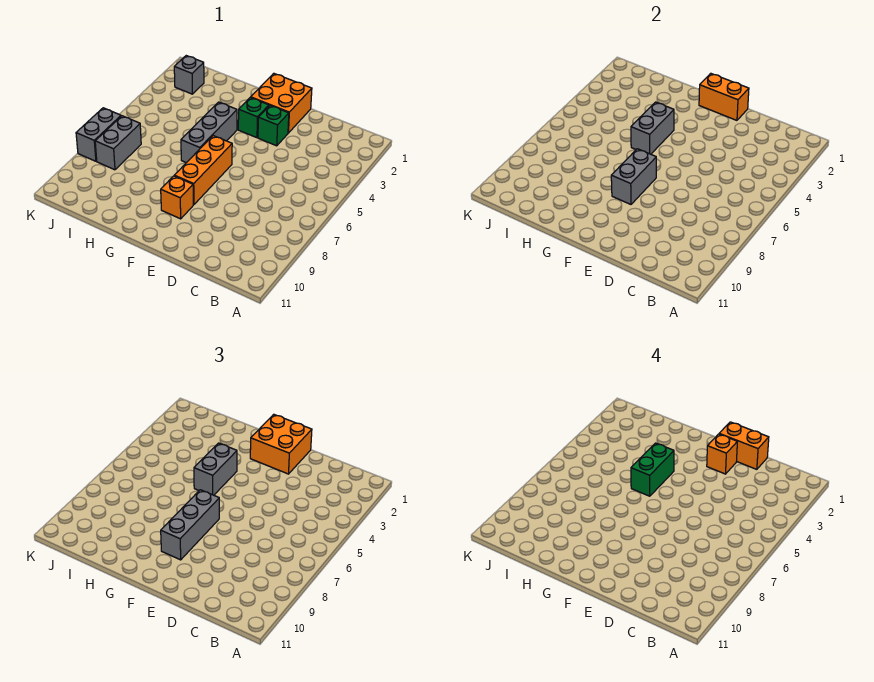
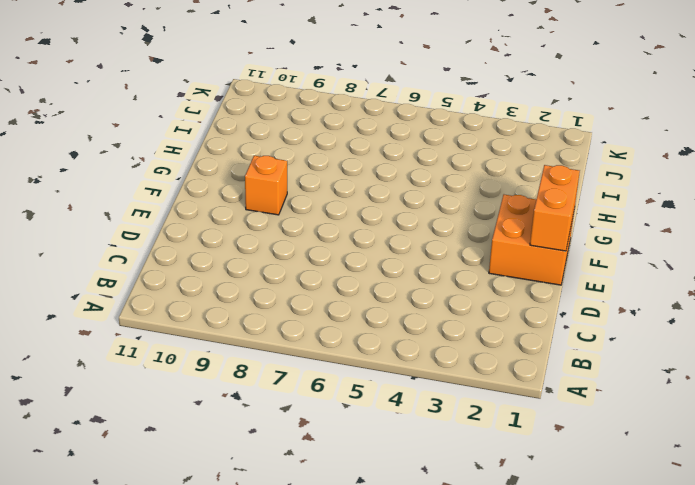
none -> green 1x1 brick [258,106,289,146]
none -> green 1x1 brick [238,97,269,138]
none -> orange 1x3 brick [174,136,232,204]

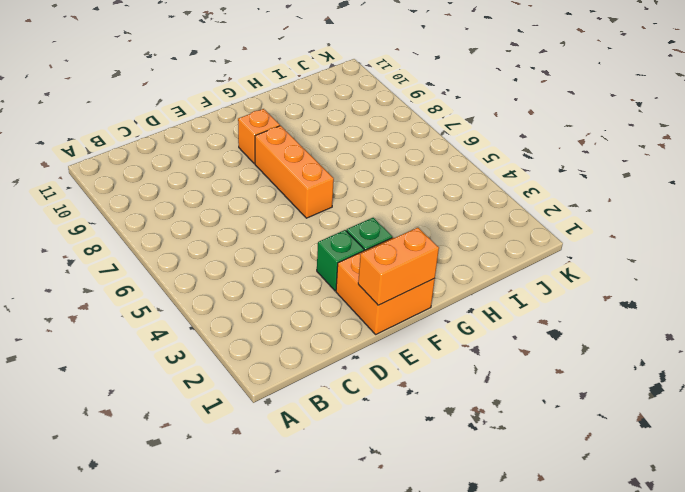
none -> grey 1x3 brick [181,102,237,163]
none -> grey 1x1 brick [174,56,204,94]
none -> grey 1x2 brick [95,116,141,170]

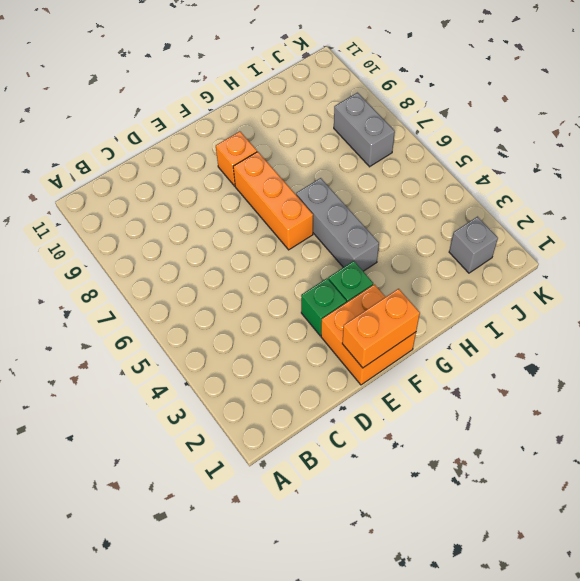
none -> grey 1x2 brick [76,108,121,161]
none -> grey 1x2 brick [611,149,656,204]
none -> grey 1x2 brick [631,102,674,154]

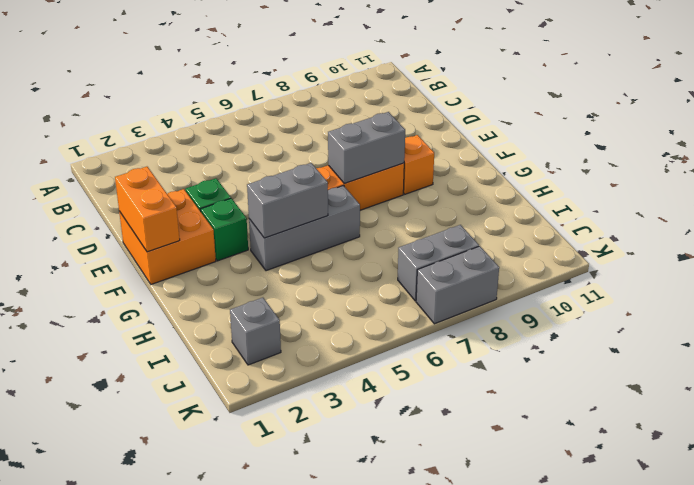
none -> orange 2x2 brick [250,414,312,474]
none -> grey 1x3 brick [161,490,219,560]
none -> grey 1x2 brick [194,443,237,495]

